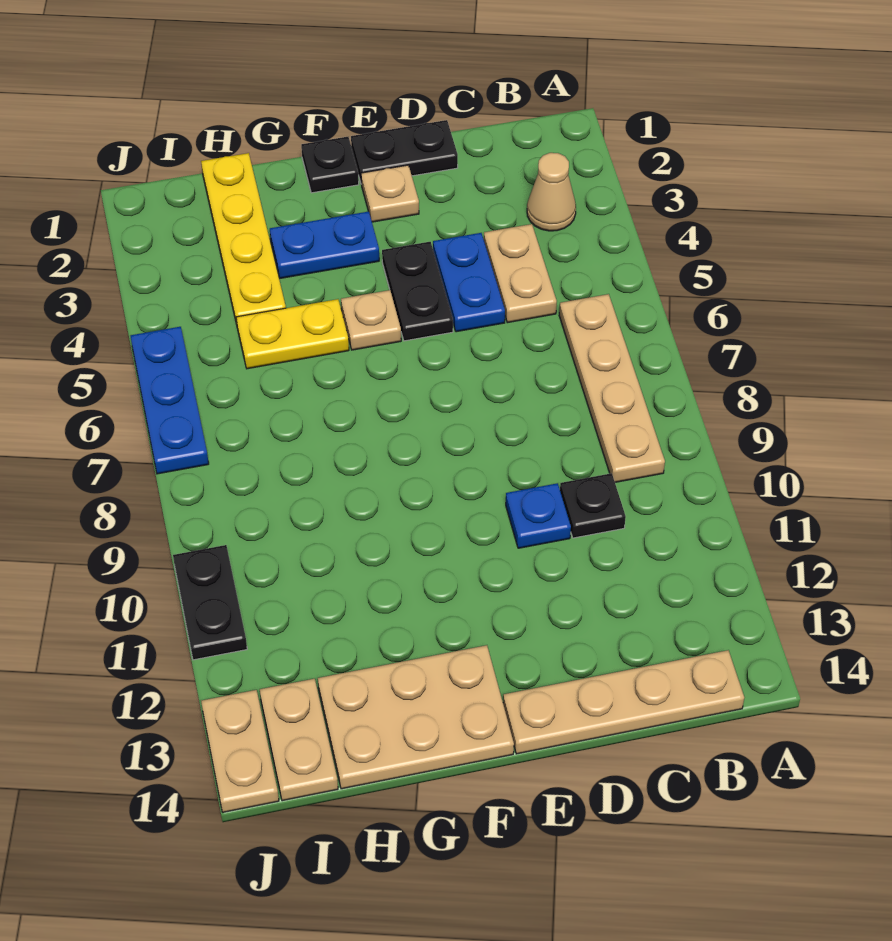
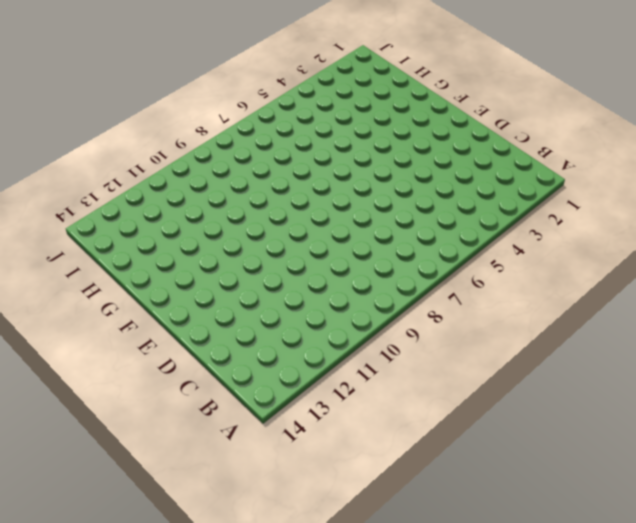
none -> tan 1x1 cone [527,153,576,231]
none -> tan 1x4 plate [559,294,665,482]
none -> tan 1x4 plate [503,650,744,754]

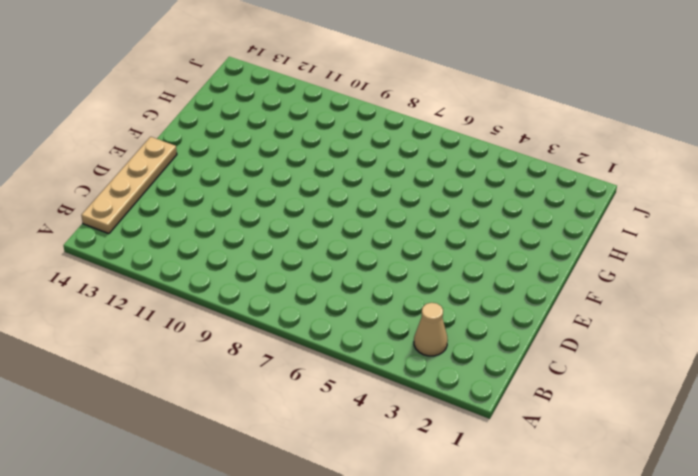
none -> tan 1x4 plate [559,294,665,482]
none -> tan 1x2 plate [484,224,557,323]
none -> black 1x1 plate [560,473,626,538]

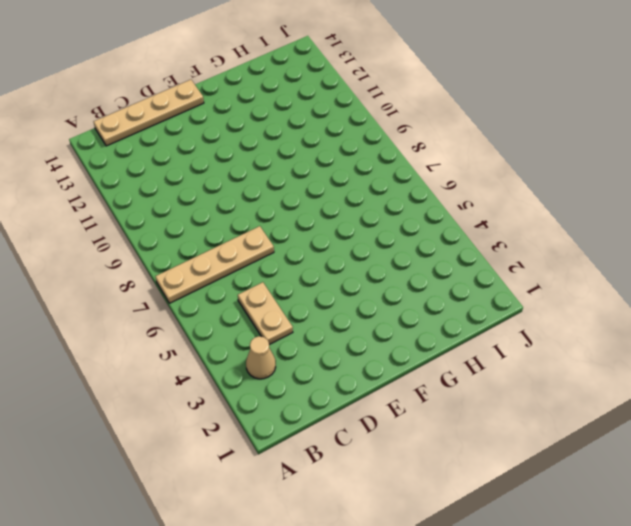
tan 1x4 plate [155,226,274,303] -> tan 1x4 plate turned to [559,294,665,482]
none -> black 1x1 plate [560,473,626,538]
none -> black 1x2 plate [351,120,458,182]
none -> blue 1x2 plate [433,233,505,332]

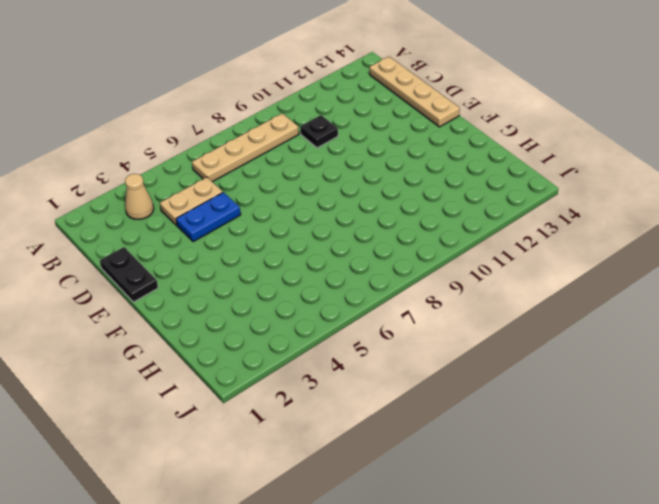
none -> blue 1x1 plate [506,483,571,548]
none -> tan 1x1 plate [361,165,419,222]
none -> black 1x2 plate [382,242,453,341]

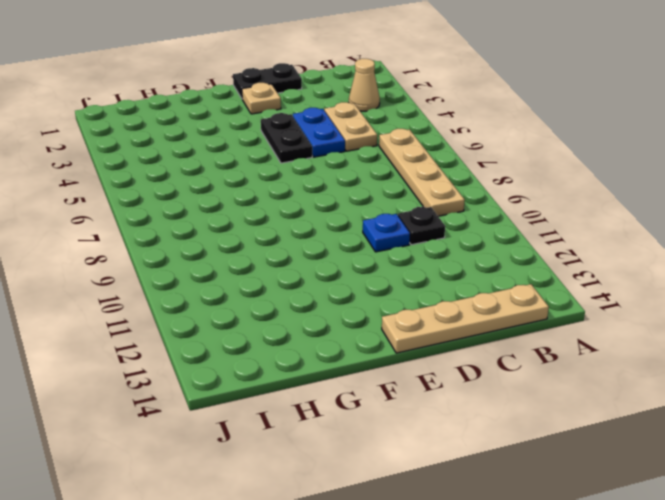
none -> black 1x1 plate [301,137,359,193]
none -> blue 1x2 plate [270,211,379,278]
none -> tan 1x1 plate [341,290,401,350]

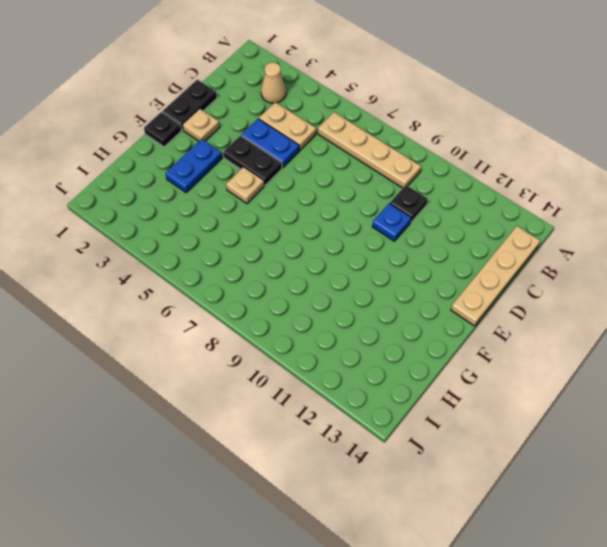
none -> tan 2x3 plate [318,645,514,789]
none -> yellow 1x2 plate [236,299,349,369]
none -> yellow 1x4 plate [201,153,286,324]

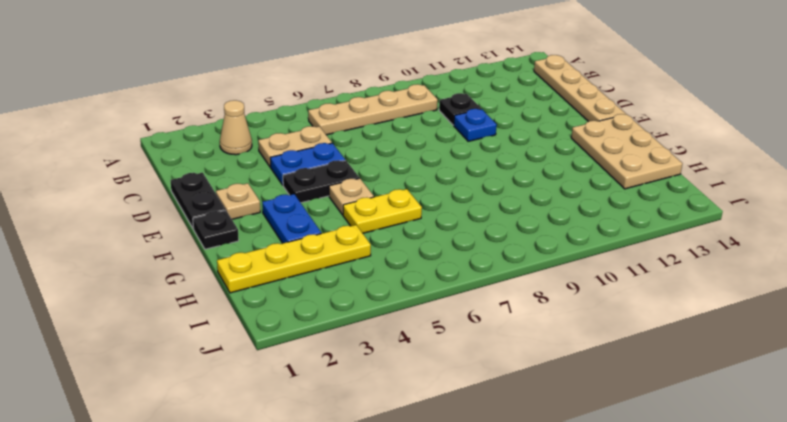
yellow 1x2 plate [343,189,422,233] -> yellow 1x2 plate turned to [236,299,349,369]
none -> tan 1x2 plate [260,679,338,801]
none -> blue 1x3 plate [131,327,209,474]
none -> black 1x2 plate [173,545,247,660]

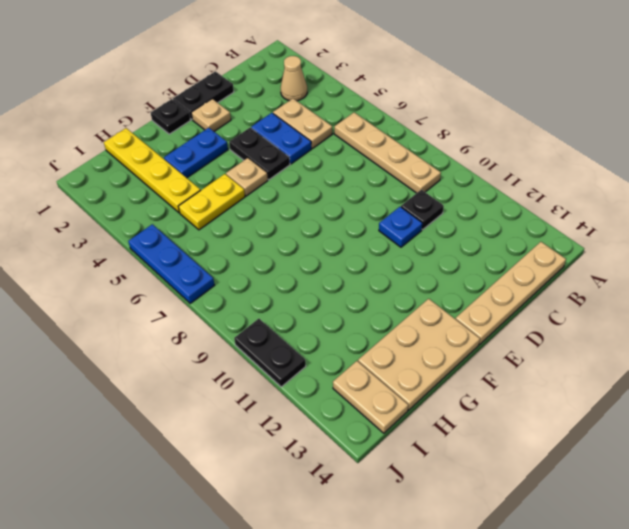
none -> tan 1x2 plate [201,690,279,812]

